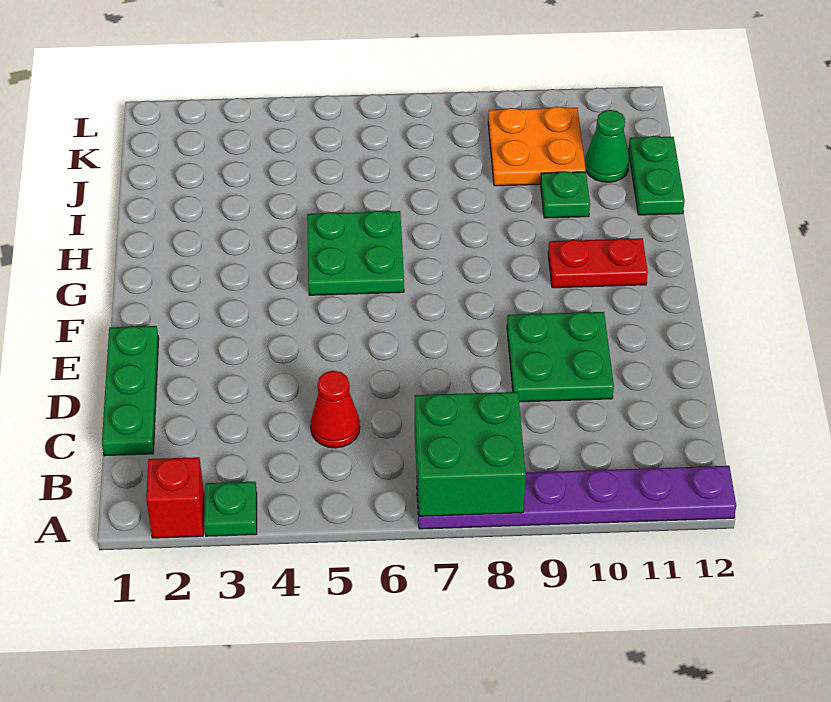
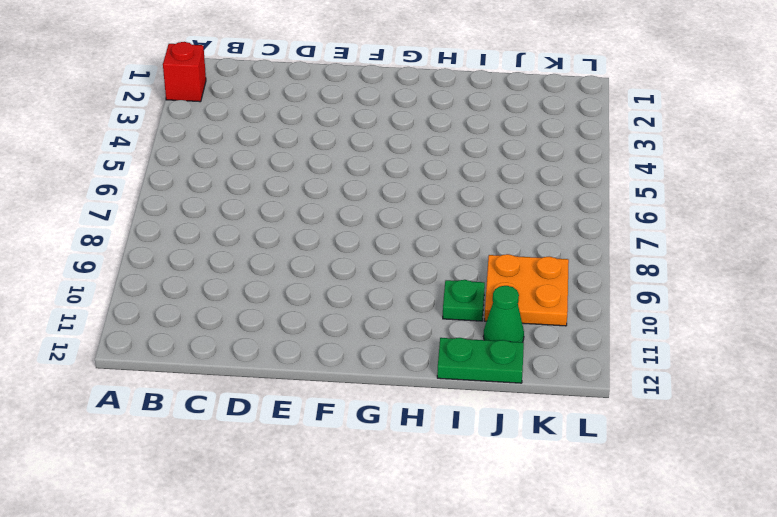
none -> green 1x1 plate [204,482,257,536]
none -> purple 1x6 plate [417,466,736,529]
none -> green 1x3 plate [102,326,159,456]

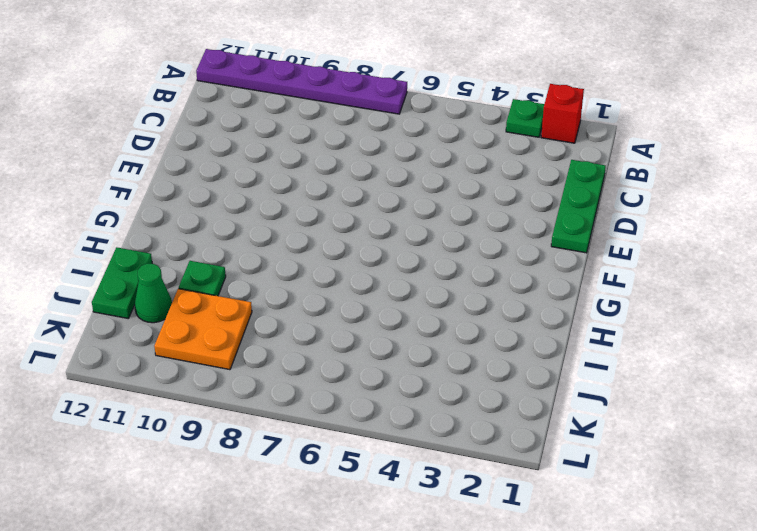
none -> red 1x1 cone [311,371,360,448]
none -> green 2x2 plate [507,312,614,402]
none -> green 2x2 plate [307,211,404,295]

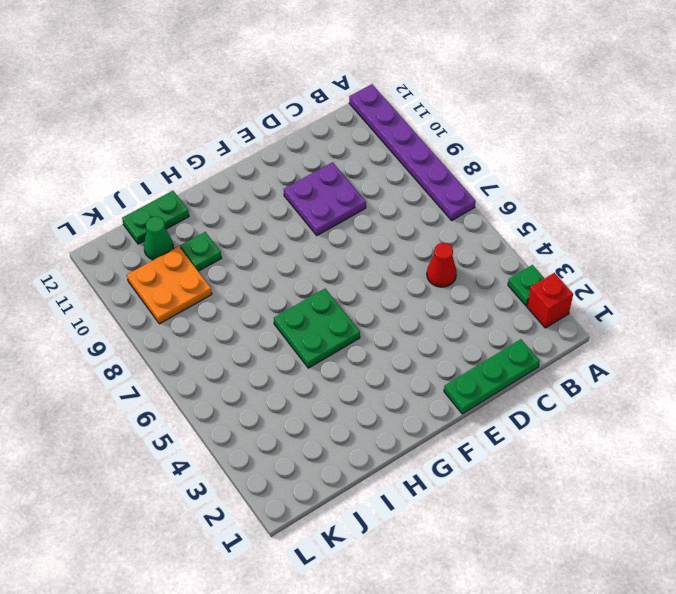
purple 2x2 plate [284,162,366,235] -> green 2x2 plate [507,312,614,402]
none -> red 1x2 plate [548,238,648,288]
none -> green 2x2 brick [415,392,526,516]

